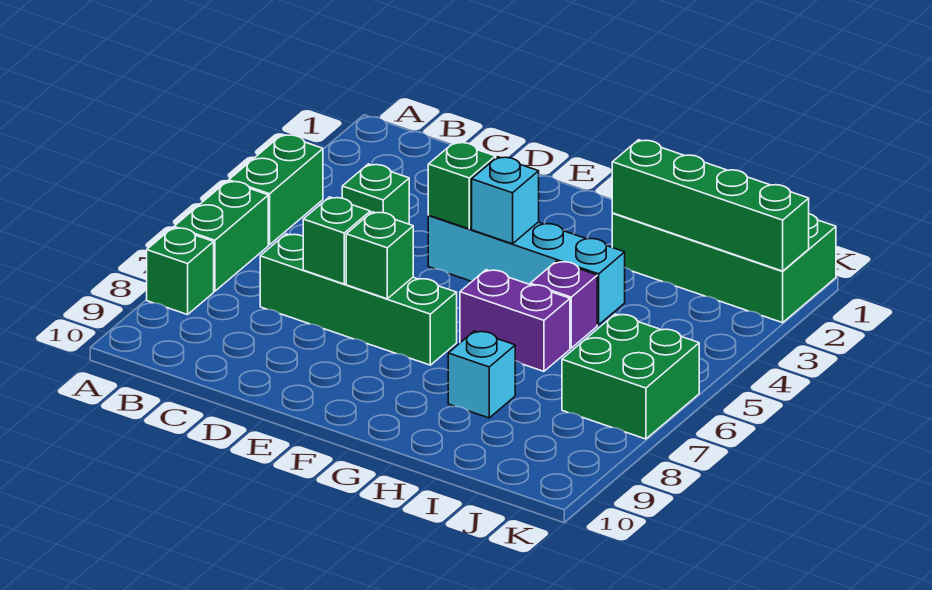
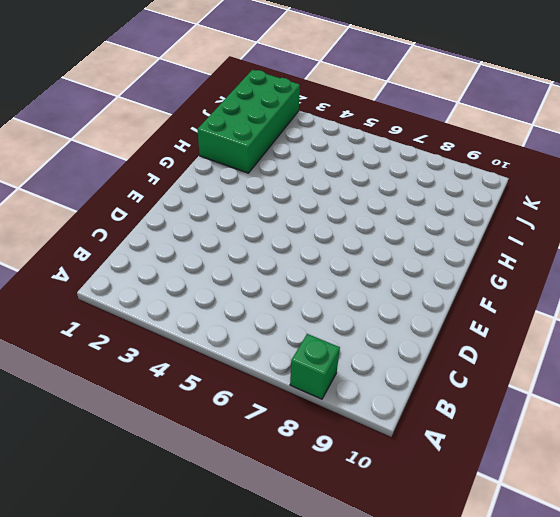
none -> green 1x2 brick [229,135,323,245]
none -> green 1x2 brick [174,181,268,291]
none -> green 1x1 brick [342,164,409,224]

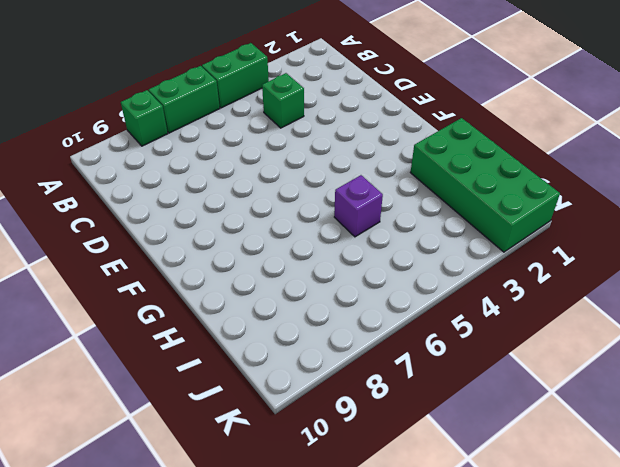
none -> green 1x4 brick [260,234,457,365]
none -> cyan 1x4 brick [428,215,625,325]
none -> purple 1x2 brick [460,270,570,371]

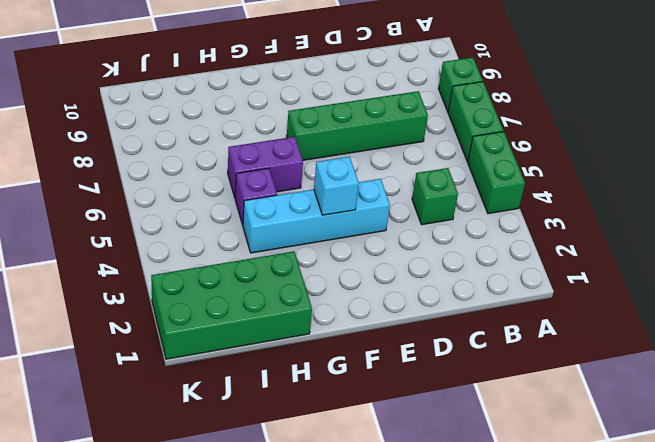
none -> cyan 1x1 brick [448,331,515,418]
none -> green 2x2 brick [562,314,699,439]
none -> green 1x1 brick [303,197,370,284]

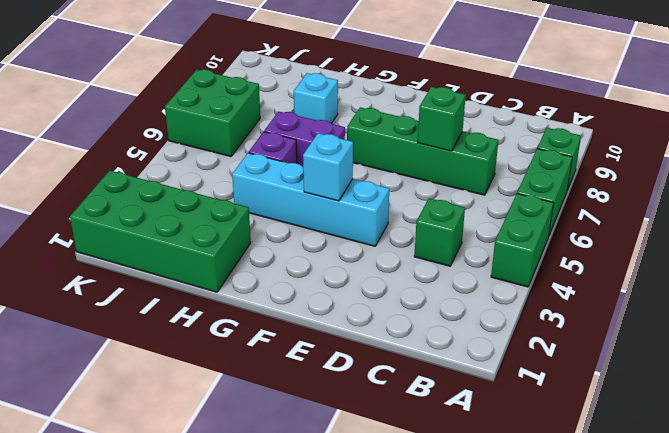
none -> green 1x1 brick [428,142,496,229]
none -> green 1x1 brick [346,212,413,299]
none -> green 1x4 brick [612,140,809,271]

